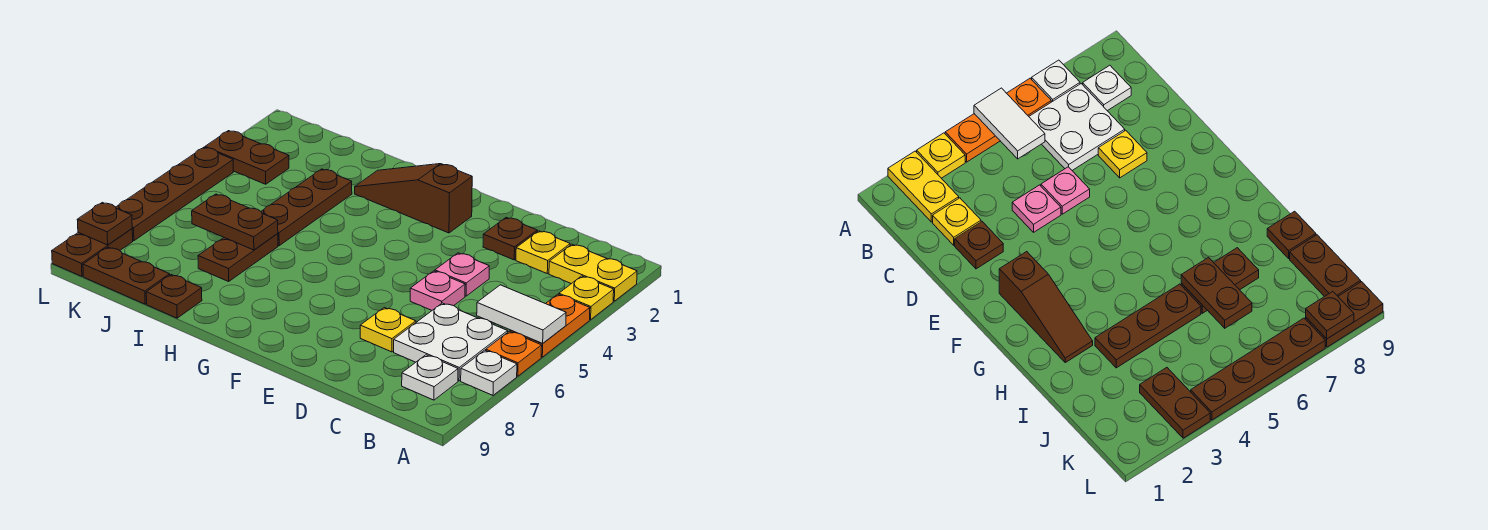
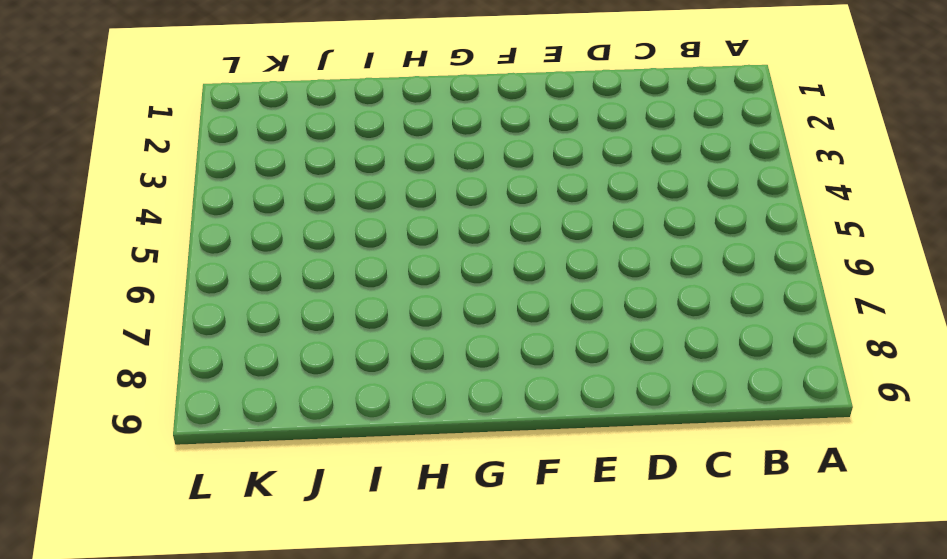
none -> yellow 1x2 plate [549,244,637,301]
none -> yellow 1x1 plate [559,276,614,320]
none -> orange 1x2 plate [510,294,590,357]

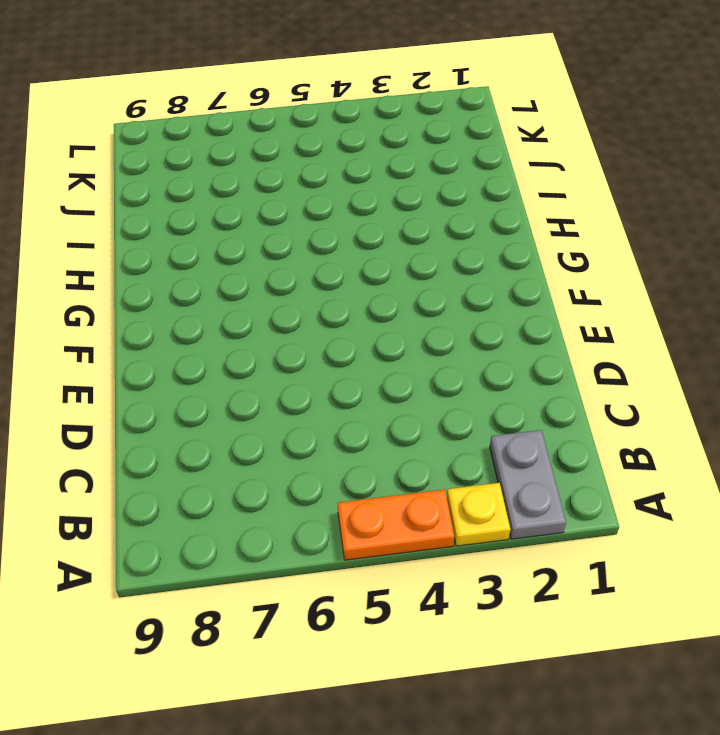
grey 1x2 plate [490,430,566,539] -> yellow 1x2 plate [549,244,637,301]
none -> orange 1x1 plate [486,331,542,376]
none -> white 1x1 plate [461,350,517,395]
none -> white 2x2 plate [394,303,508,381]

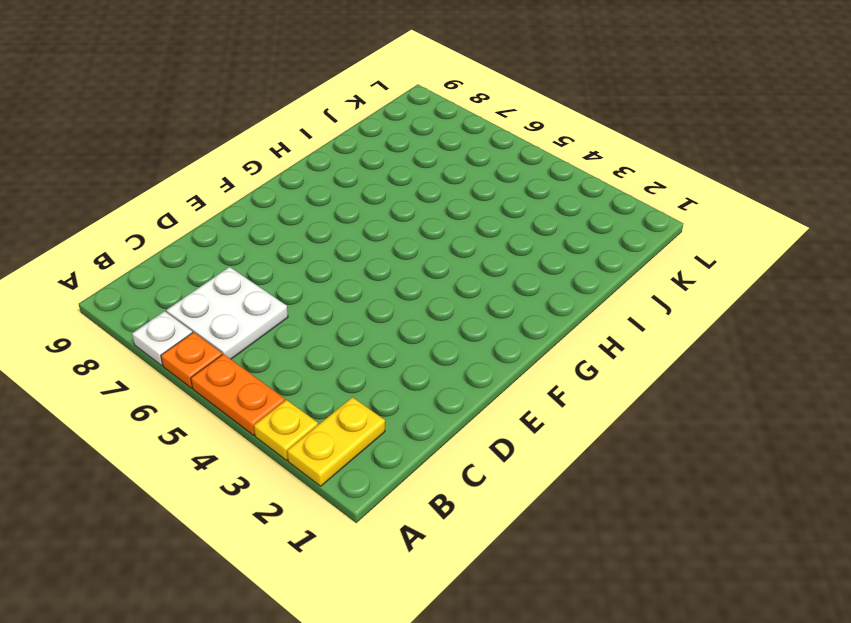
none -> white 1x1 plate [402,355,458,400]
none -> yellow 1x1 plate [516,231,570,273]
none -> brown 1x1 plate [483,218,537,260]

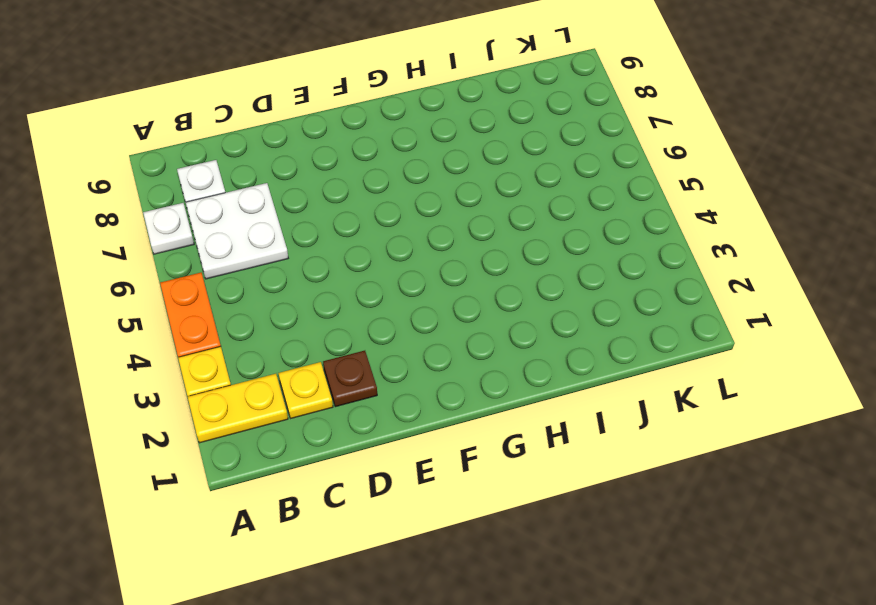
none -> orange 1x1 plate [486,331,542,376]
none -> pink 1x1 plate [435,253,489,296]
none -> pink 1x1 plate [410,271,465,310]

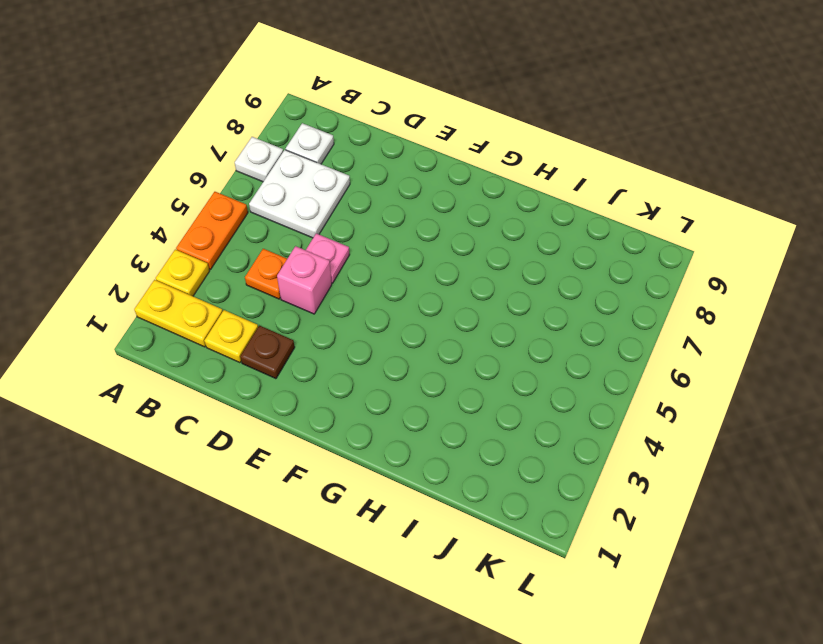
orange 1x1 plate [245,249,287,299] -> orange 1x1 plate moved to [486,331,542,376]
pink 1x1 brick [277,246,332,314] -> pink 1x1 plate [435,253,489,296]
none -> yellow 1x1 plate [360,308,416,352]
none -> brown 1x3 slope [355,164,472,233]
none -> brown 1x3 plate [261,169,352,246]

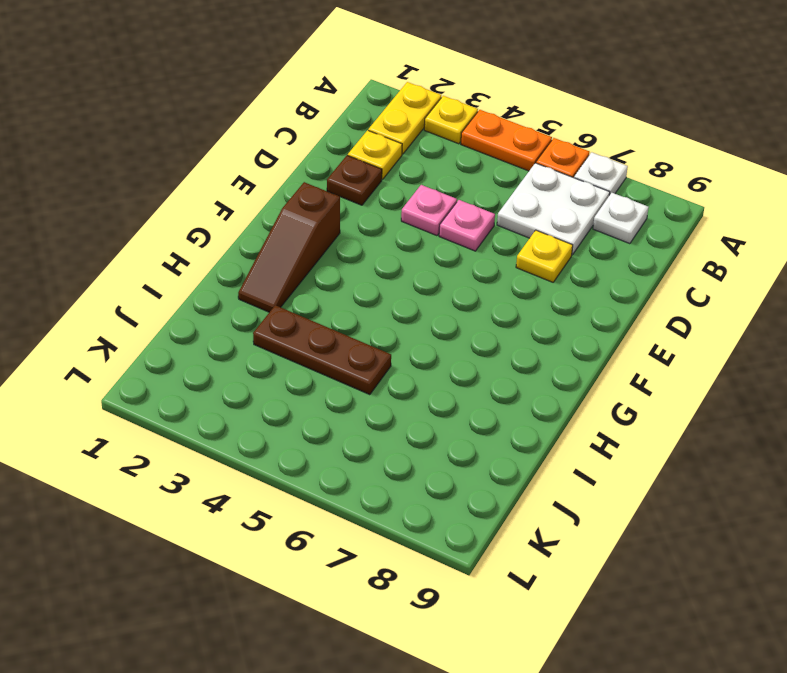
none -> brown 1x2 plate [198,234,278,281]
none -> brown 1x1 plate [146,275,202,318]
none -> brown 1x2 plate [83,247,170,304]

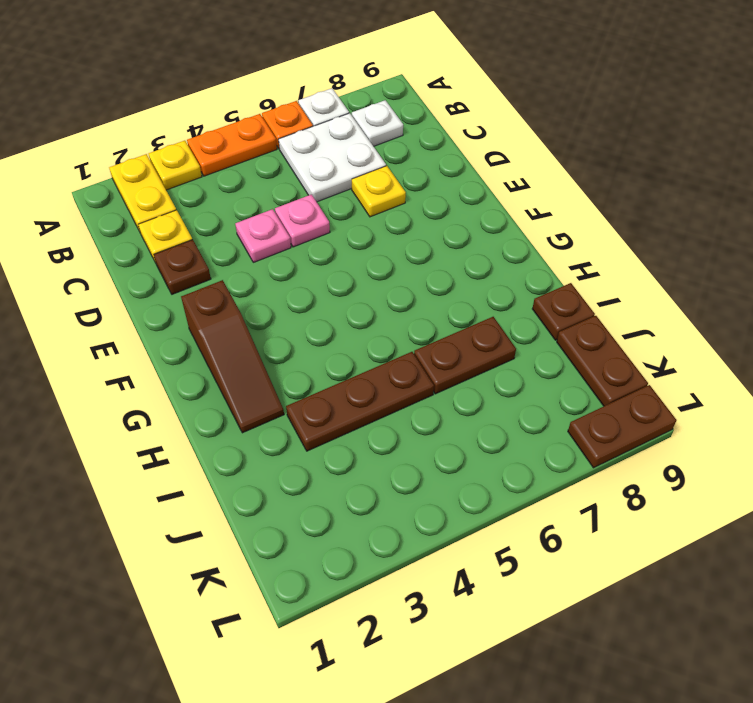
none -> brown 1x2 plate [205,131,289,184]
none -> brown 1x4 plate [116,147,233,241]
none -> white 1x2 tile [477,285,566,343]

